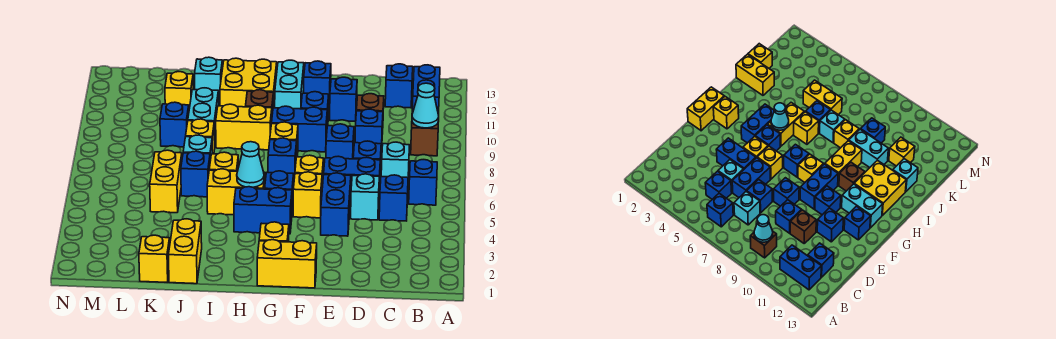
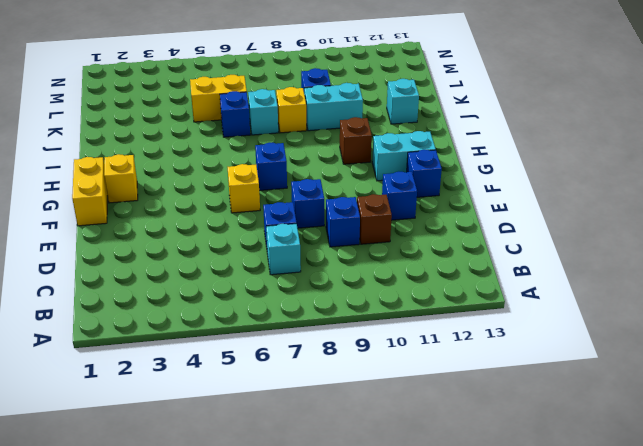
none -> blue 1x1 brick [409,160,437,205]
none -> brown 1x1 brick [411,113,439,156]
none -> blue 1x2 brick [412,65,440,114]
none -> blue 1x1 brick [379,175,408,221]

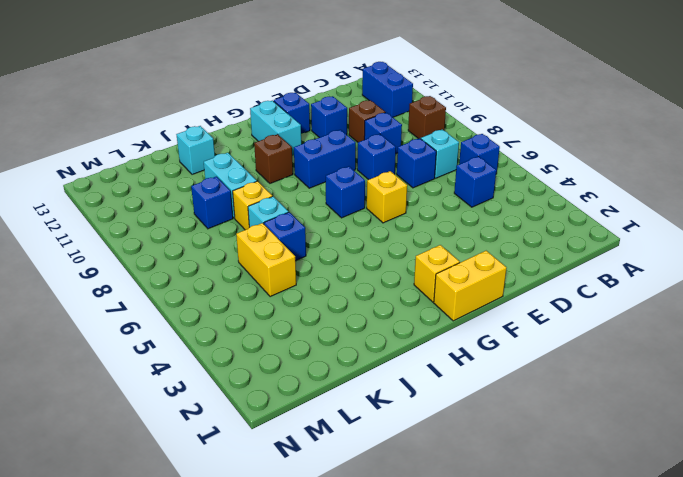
none -> blue 1x1 brick [385,64,413,108]
none -> cyan 1x1 brick [351,174,379,220]
none -> blue 1x2 brick [324,156,380,202]
none -> blue 1x2 brick [321,173,351,236]

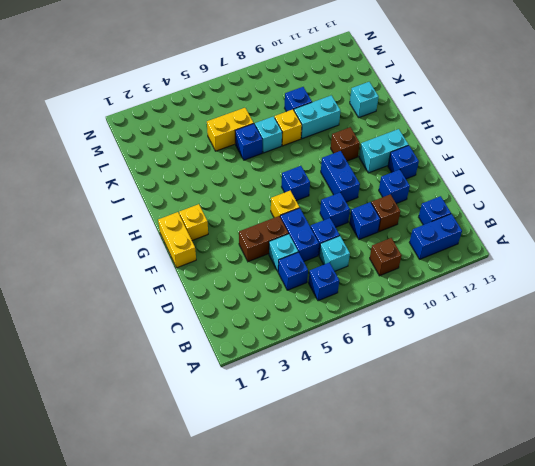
brown 1x2 brick [239,216,289,262] -> blue 1x2 brick [321,173,351,236]
none -> yellow 1x1 brick [293,172,322,218]
none -> blue 1x1 brick [301,92,329,126]
none -> blue 1x2 brick [234,187,292,234]
none -> blue 1x1 brick [265,171,294,211]

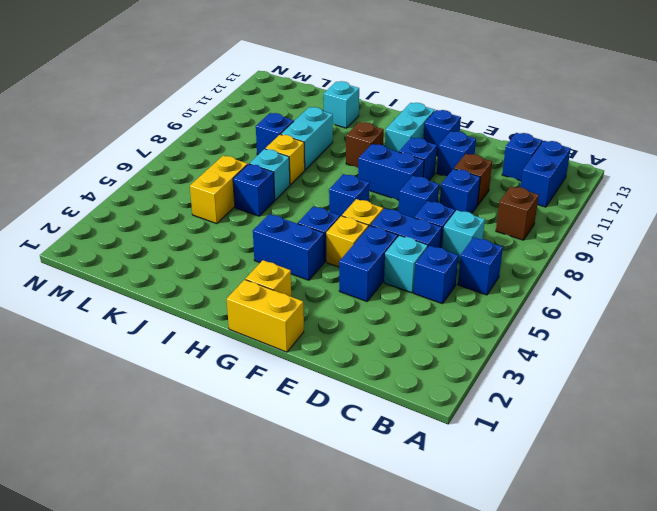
none -> yellow 1x1 brick [270,122,298,157]
none -> yellow 1x2 brick [207,169,265,215]
none -> yellow 1x2 brick [216,104,272,150]
none -> yellow 2x2 brick [220,58,277,108]

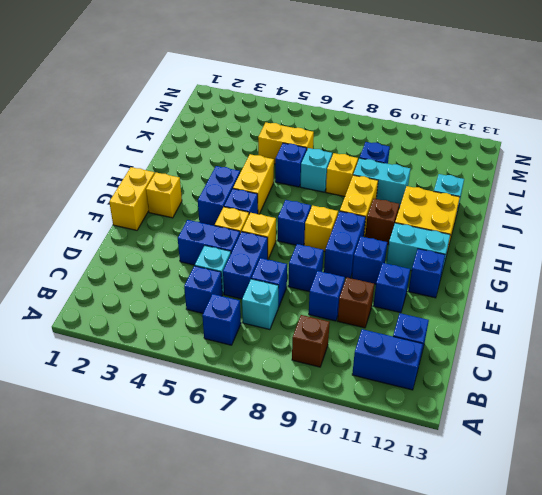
none -> yellow 1x1 brick [209,152,238,171]
none -> yellow 1x2 brick [168,219,202,284]
none -> yellow 1x1 brick [139,235,170,282]
none -> yellow 1x1 brick [165,72,193,109]

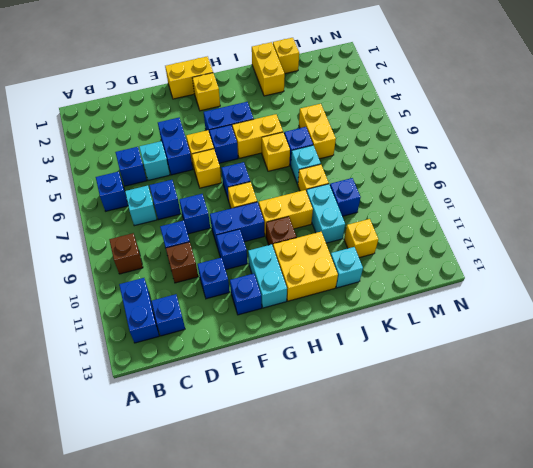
none -> blue 1x2 brick [324,156,380,202]
none -> cyan 1x1 cone [412,83,439,128]
none -> cyan 1x1 cone [237,142,264,187]

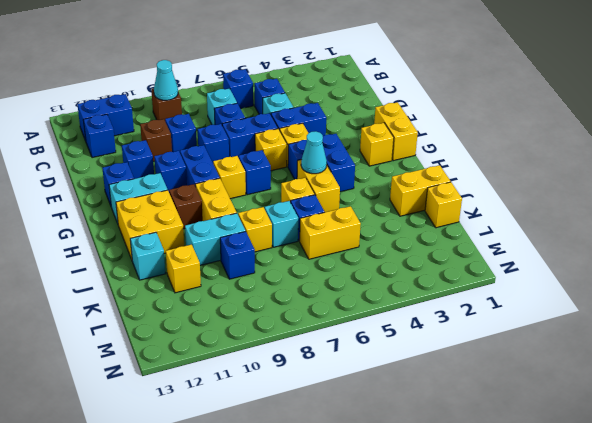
blue 1x2 brick [222,113,278,158] -> blue 1x2 brick turned to [324,156,380,202]

